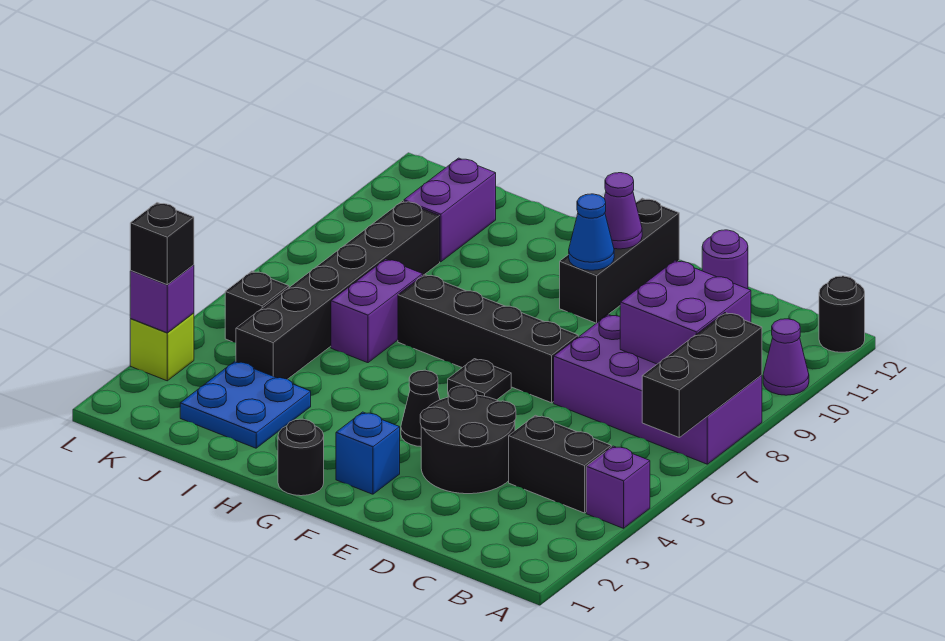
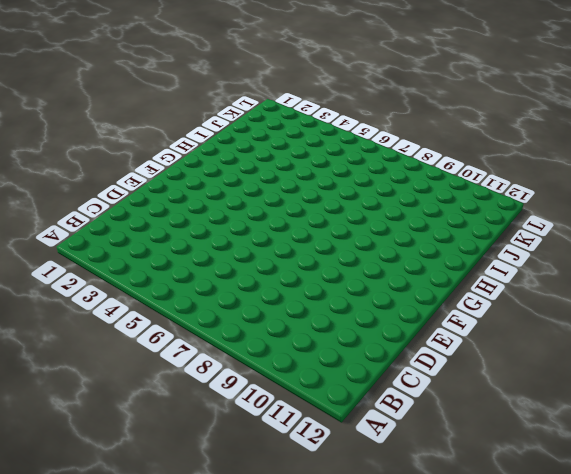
none -> purple 1x1 brick [586,446,650,528]
none -> purple 2x4 brick [554,314,762,464]
none -> purple 1x1 cone [763,319,809,395]

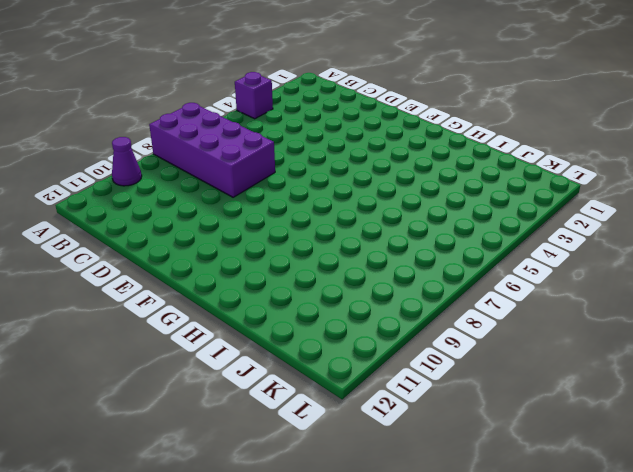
none -> black 1x1 round brick [819,276,865,352]
none -> black 1x2 brick [509,415,611,513]
none -> black 2x2 round brick [420,386,516,494]

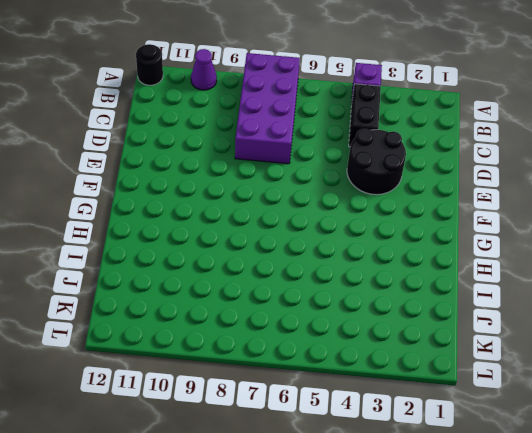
none -> purple 1x1 round brick [702,230,748,289]
none -> black 1x4 brick [398,274,578,403]
none -> blue 1x1 brick [336,412,400,494]

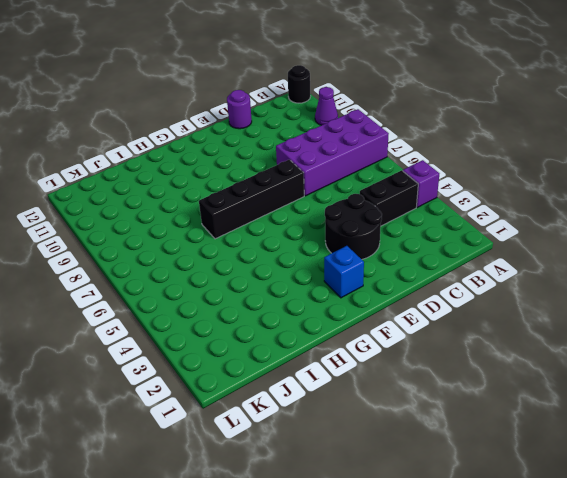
none -> black 1x1 cone [401,370,440,447]
none -> black 1x1 plate [448,359,511,400]
none -> black 1x3 brick [560,198,679,323]

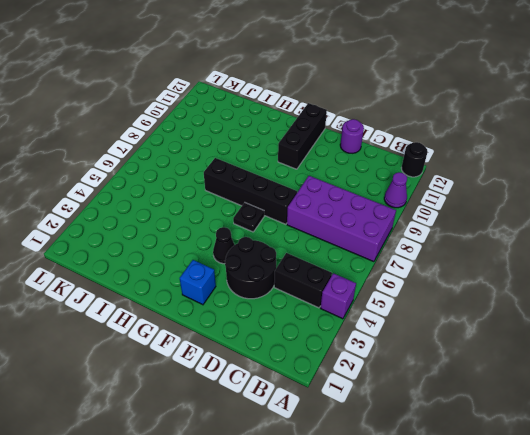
none -> black 1x1 round brick [278,419,324,496]
none -> blue 2x2 plate [180,361,311,448]
none -> purple 1x2 brick [331,259,423,363]

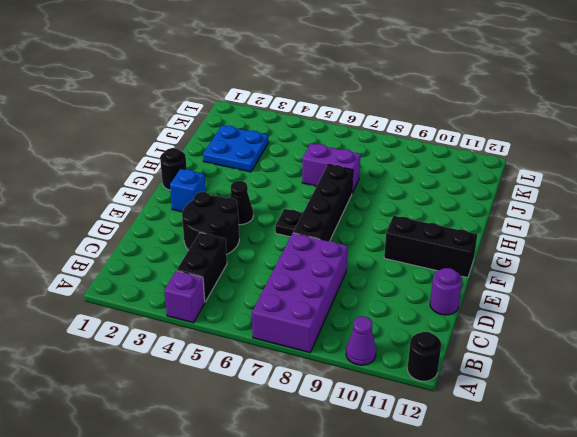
none -> black 1x6 brick [236,201,440,379]
none -> purple 1x2 brick [404,158,496,262]
none -> black 1x1 brick [225,271,289,343]

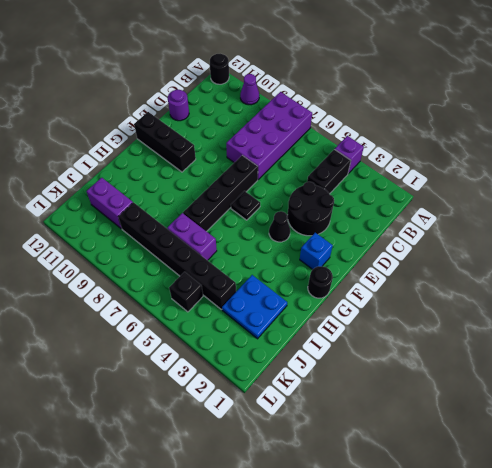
none -> lime 1x1 brick [130,313,194,381]
none -> black 1x3 brick [642,313,762,437]
none -> purple 2x2 brick [620,260,751,364]

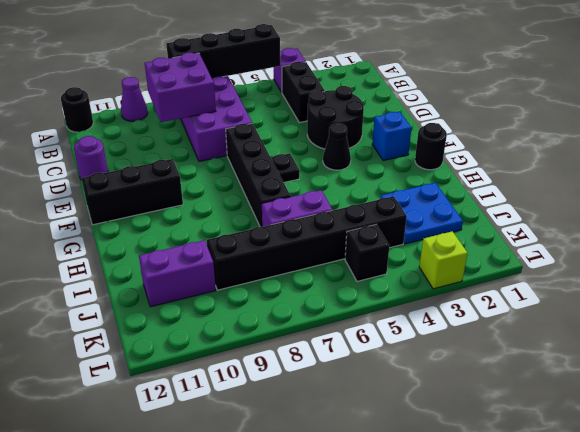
black 1x4 brick [166,24,280,78] -> black 1x3 brick [642,313,762,437]
none -> blue 1x1 cone [569,194,614,270]
none -> purple 1x1 cone [604,173,642,249]
none -> purple 1x1 brick [130,265,194,333]

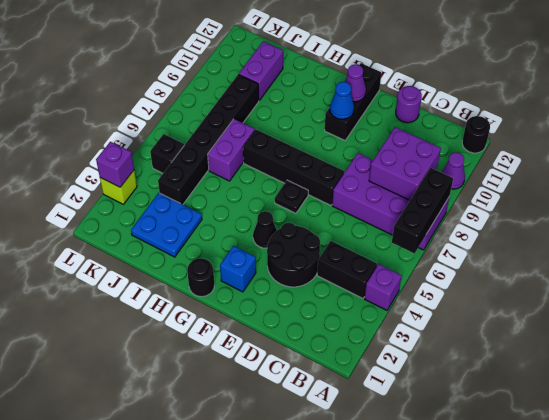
none -> black 1x1 brick [130,203,194,285]

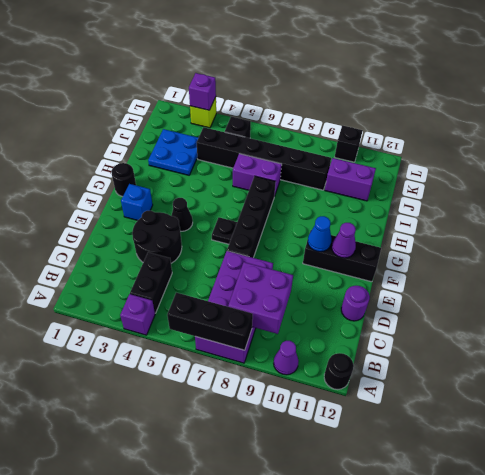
black 1x1 brick [335,125,363,162] -> black 1x1 brick moved to [130,203,194,285]

